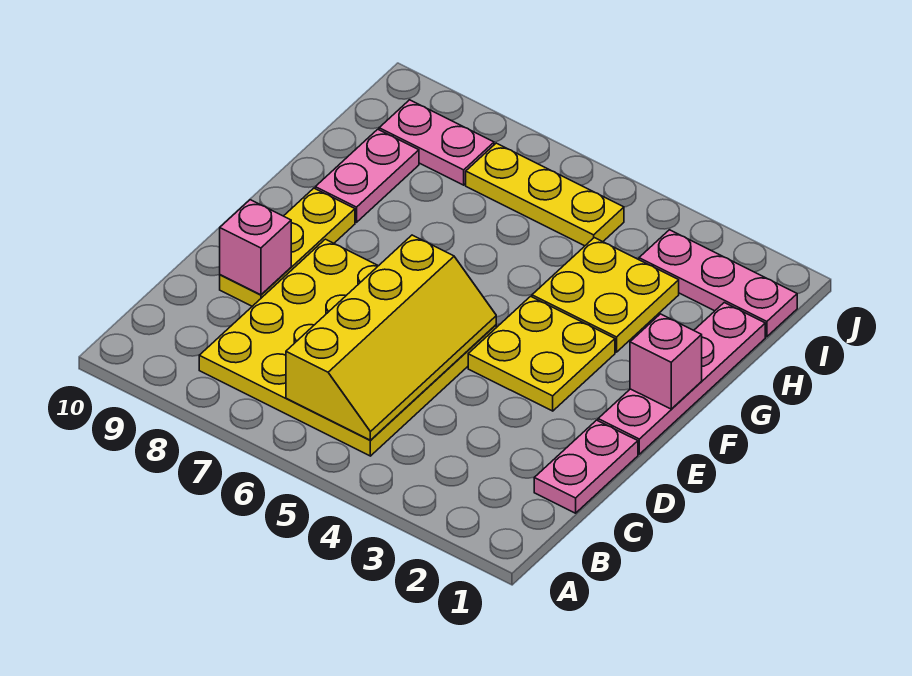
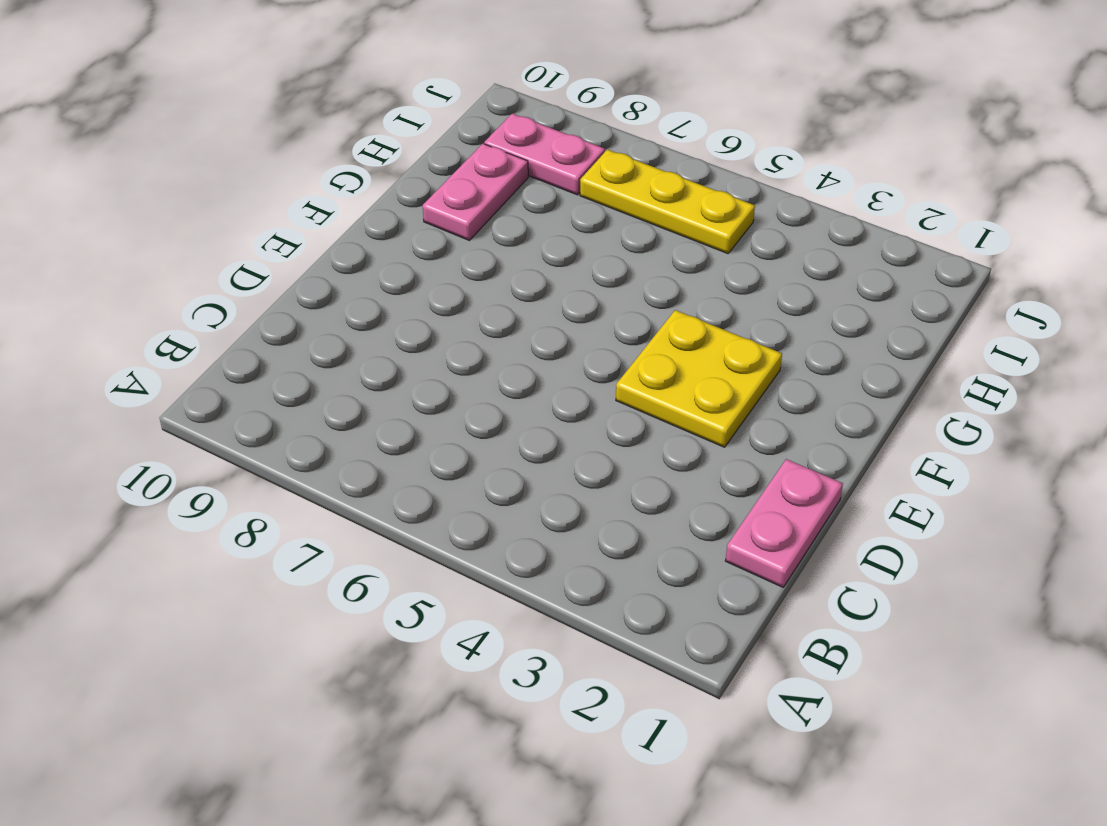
none -> yellow 4x4 plate [199,239,496,456]
none -> yellow 1x3 plate [220,188,355,306]
none -> pink 1x4 plate [598,303,765,454]

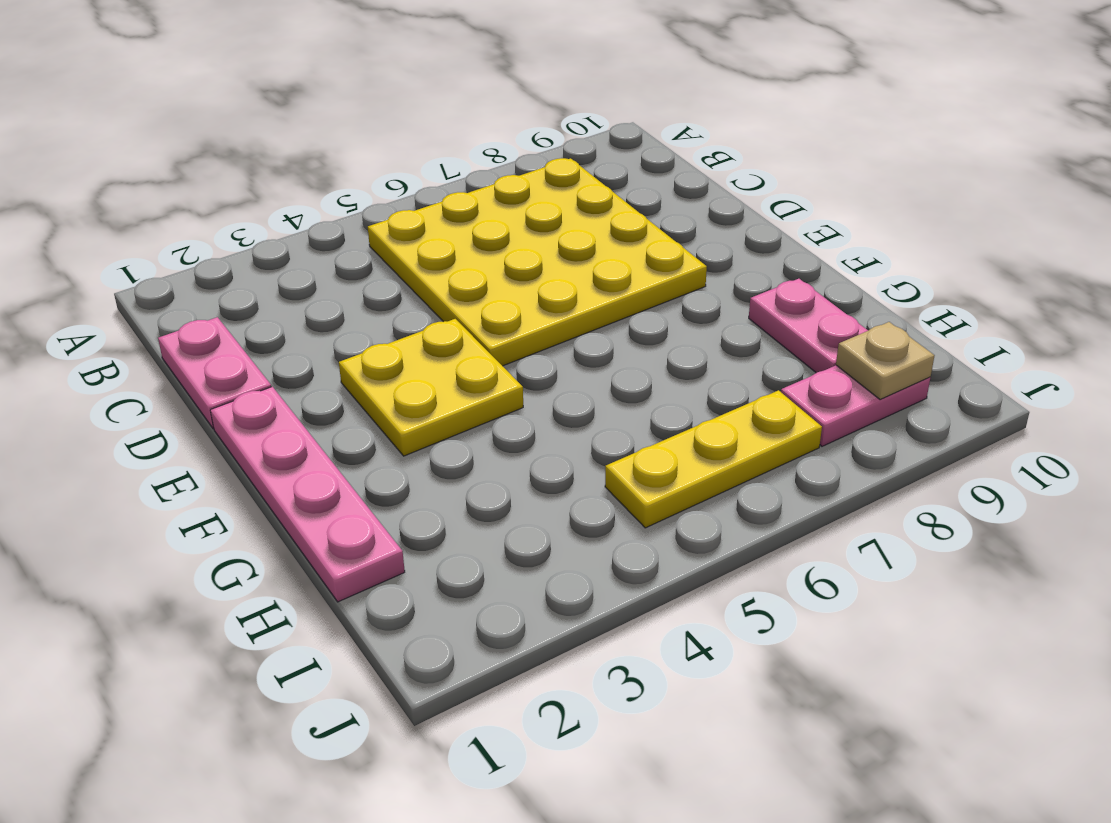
tan 1x1 plate [836,322,935,400] -> none
none -> yellow 1x3 plate [220,188,355,306]
none -> yellow 2x2 plate [532,238,679,352]
none -> pink 1x3 plate [639,230,797,337]

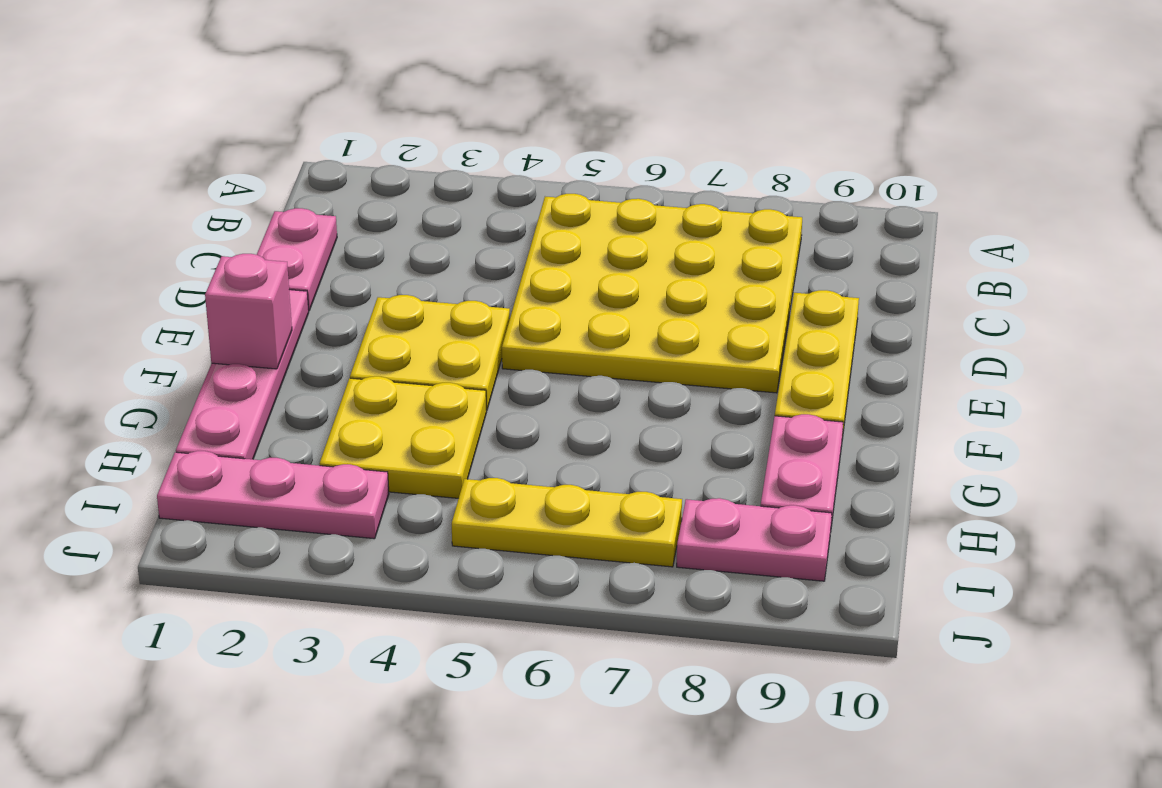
none -> yellow 2x4 slope [286,235,496,440]
none -> pink 1x1 brick [220,200,291,295]

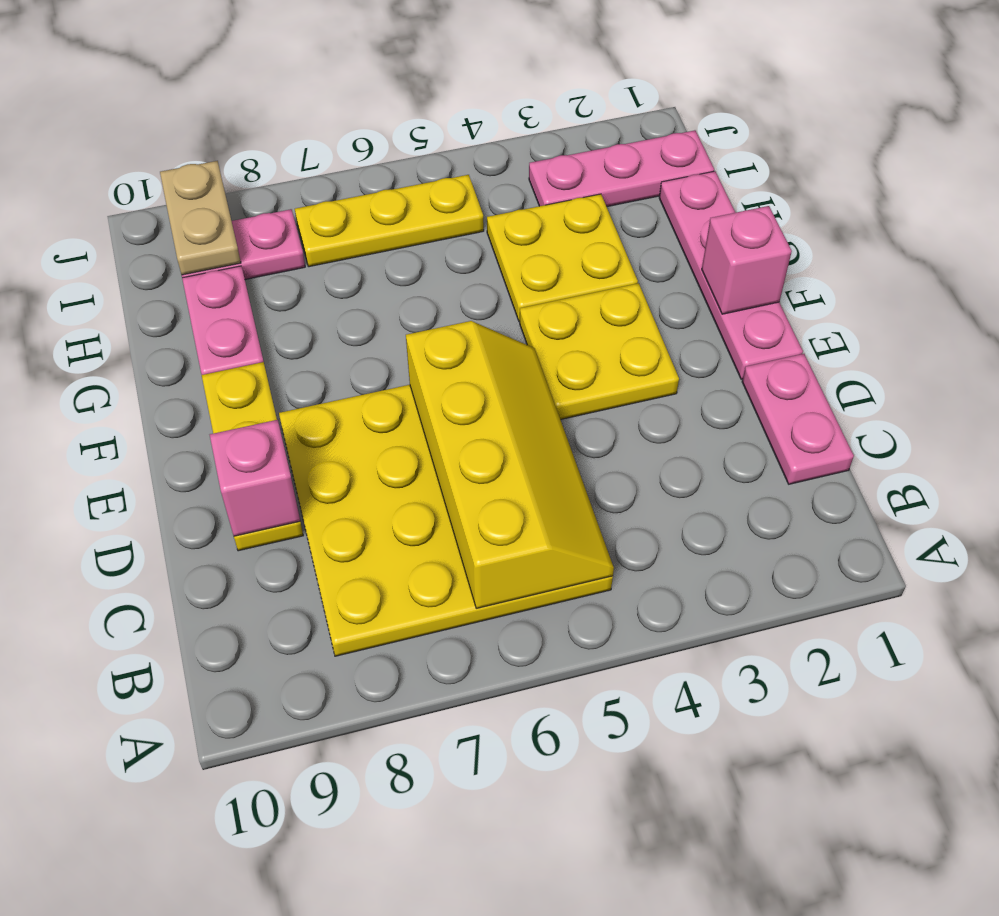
tan 1x2 plate [160,161,241,275] -> none

